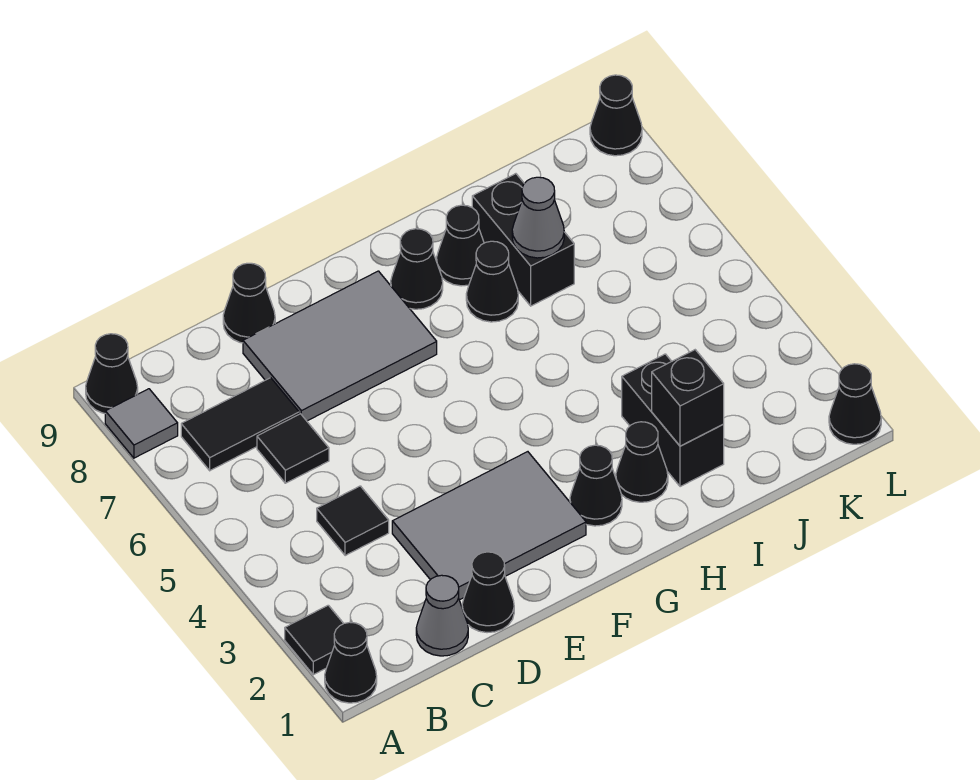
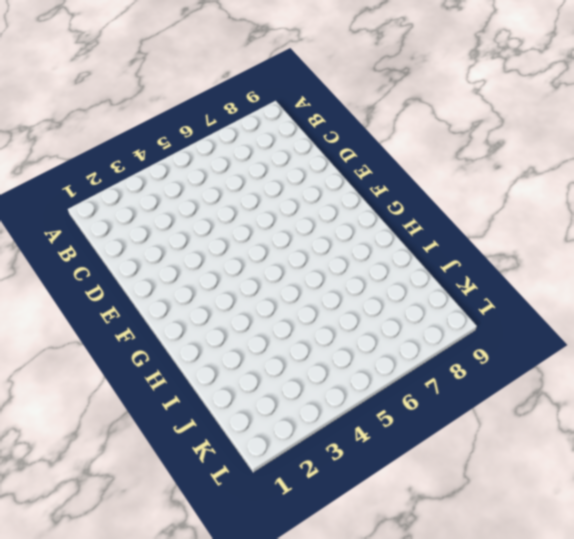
none -> black 1x1 cone [325,622,377,703]
none -> black 1x1 tile [285,605,344,675]
none -> grey 1x1 tile [105,389,178,458]

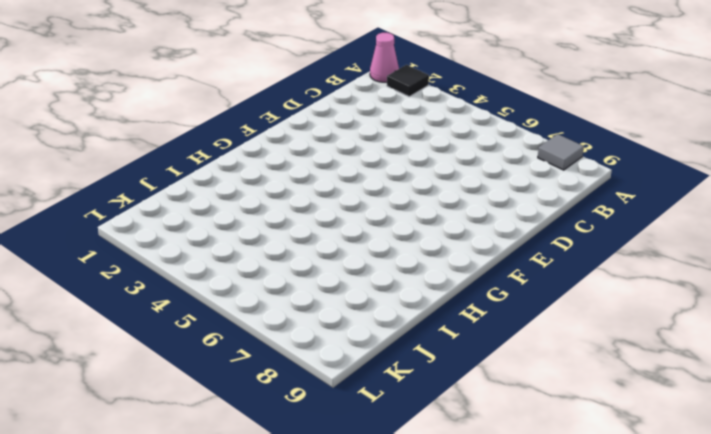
pink 1x1 cone [370,33,399,82] -> black 1x1 cone [325,622,377,703]
none -> black 1x1 cone [86,334,138,413]
none -> black 1x2 tile [181,378,299,471]
none -> grey 1x1 cone [416,575,468,656]

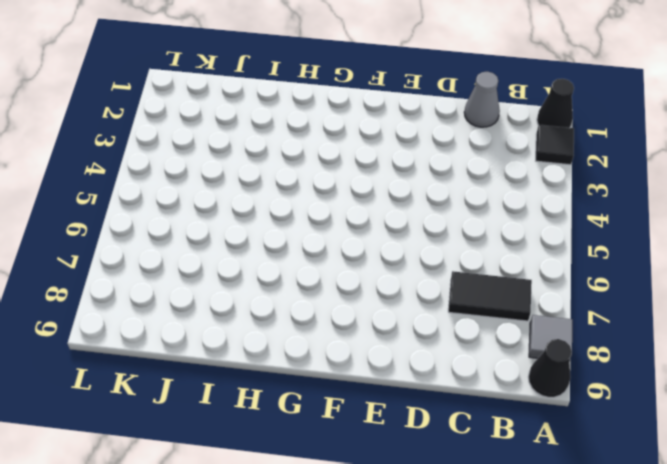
none -> black 1x1 tile [317,486,389,556]
none -> black 1x1 tile [257,414,329,483]
none -> black 1x1 cone [462,552,514,633]

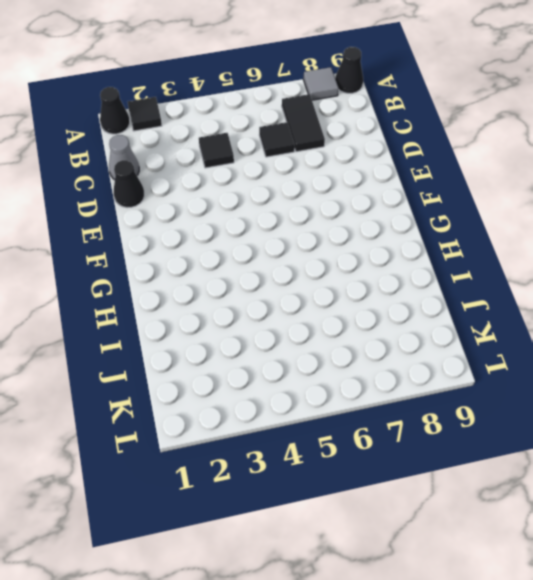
none -> grey 2x3 tile [392,452,586,600]
none -> grey 2x3 tile [243,271,437,421]
none -> black 1x1 cone [223,263,275,343]

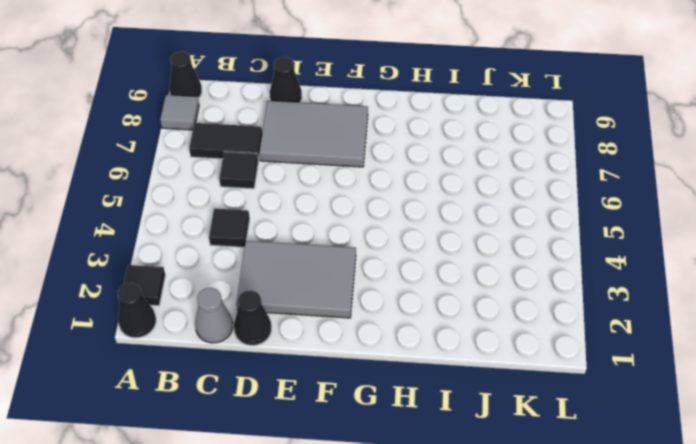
none -> black 1x1 cone [570,445,622,526]
none -> black 1x1 cone [391,229,443,309]
none -> black 1x1 cone [616,422,668,502]

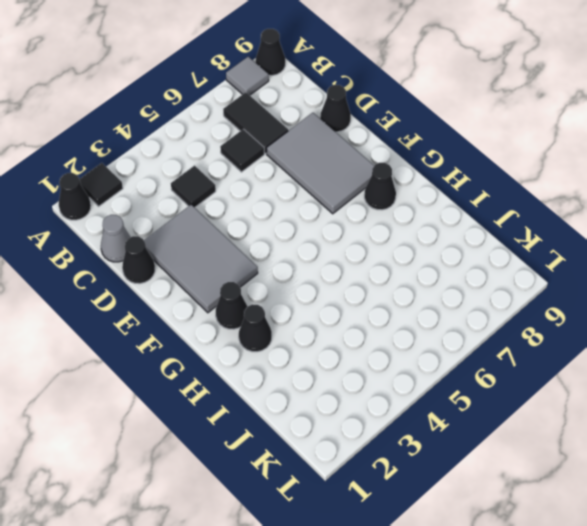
none -> black 1x1 cone [466,241,518,322]
none -> black 1x1 cone [437,205,484,286]
none -> black 1x2 brick [622,354,724,487]

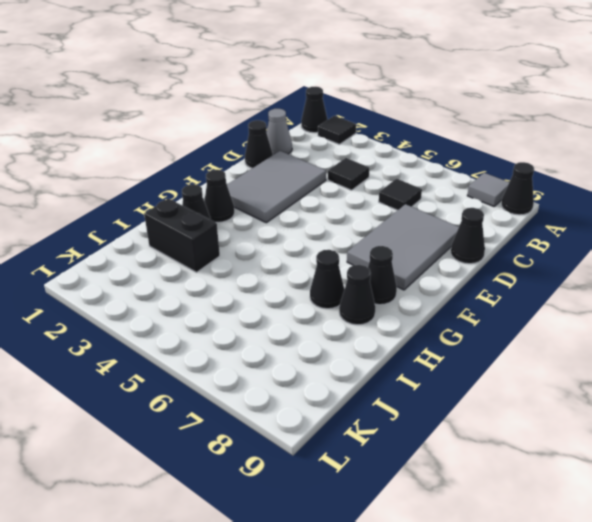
none -> black 1x2 tile [181,378,299,471]
none -> black 1x2 brick [472,174,574,306]
none -> black 1x1 cone [829,364,881,444]

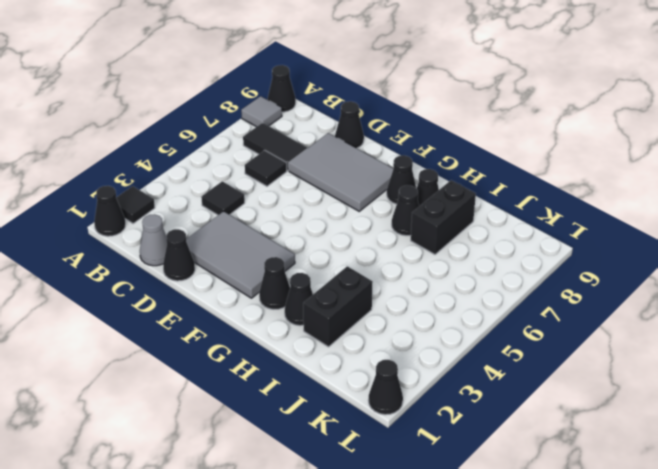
none -> black 1x1 cone [590,75,642,156]
none -> black 1x1 brick [652,350,724,446]
none -> grey 1x1 cone [512,177,564,258]

